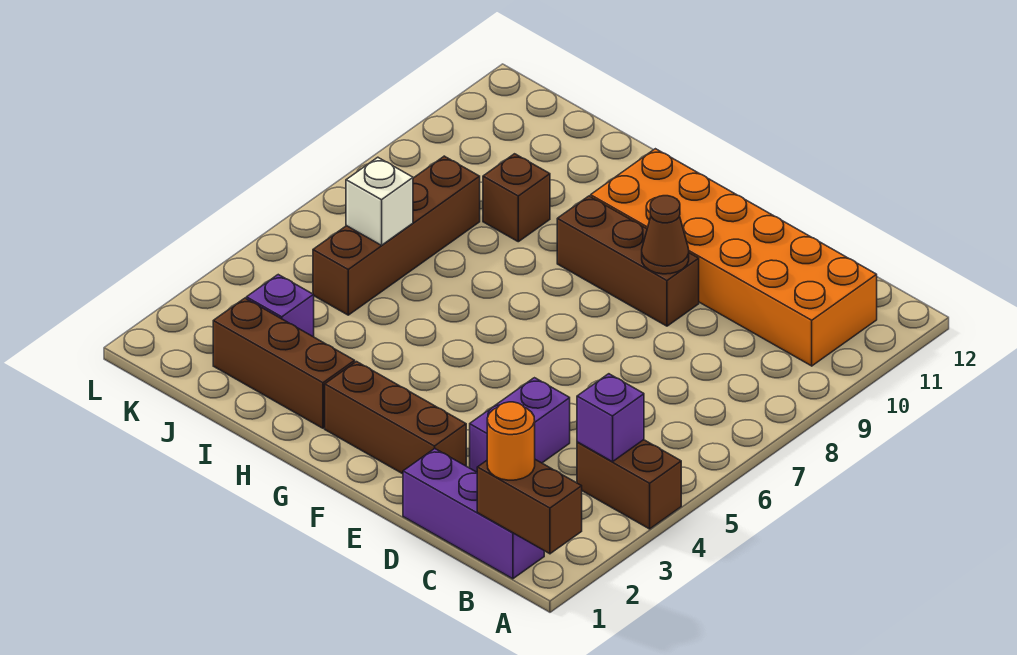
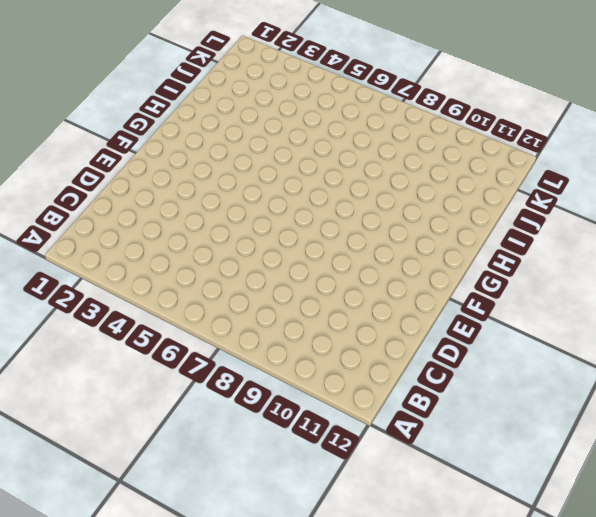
none -> brown 1x2 brick [577,440,681,529]
none -> purple 1x3 brick [403,449,544,579]
none -> orange 2x6 brick [591,149,877,366]

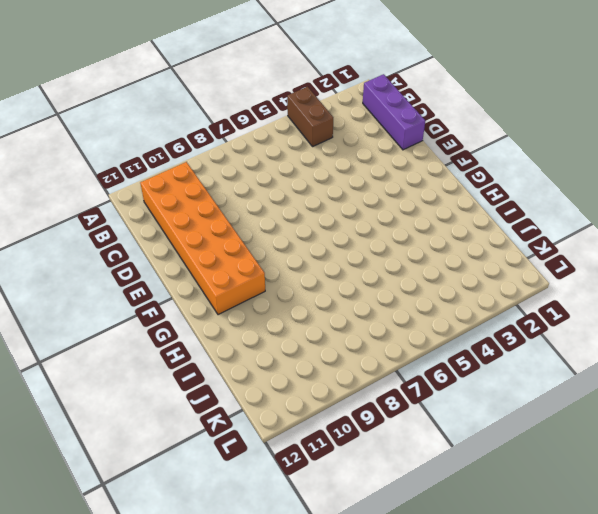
none -> purple 1x2 brick [470,378,570,472]
none -> brown 1x3 brick [325,362,466,474]
none -> brown 1x3 brick [557,196,699,326]

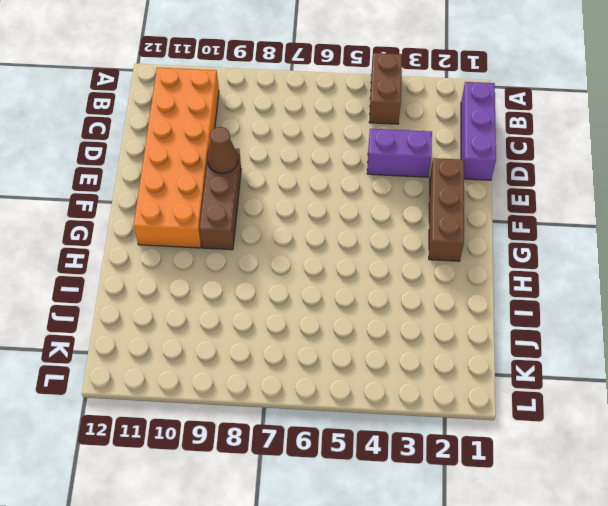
none -> brown 1x3 brick [213,298,355,428]
none -> brown 1x1 brick [483,154,550,242]
none -> purple 1x1 brick [246,275,314,337]

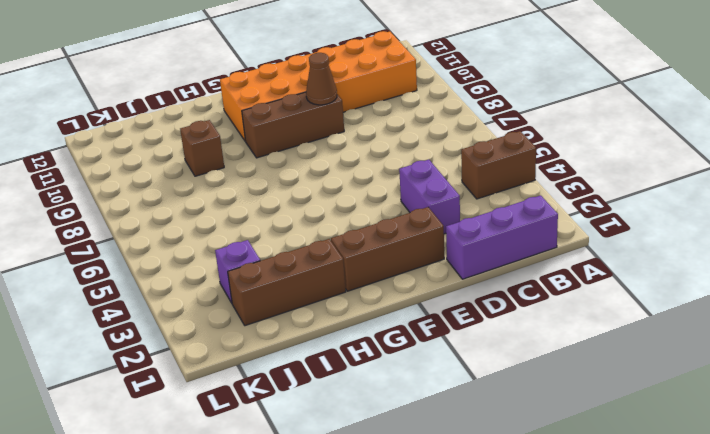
none -> brown 1x4 brick [313,156,480,315]
none -> brown 1x2 brick [477,460,582,554]
none -> purple 1x1 brick [577,374,644,462]

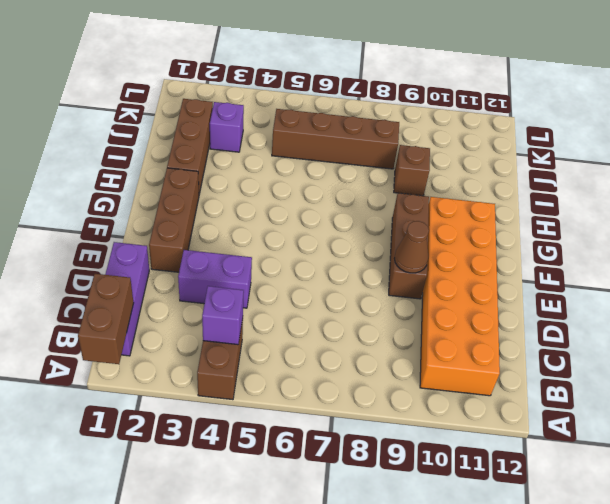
none -> white 1x1 brick [346,157,413,245]
none -> orange 1x1 round brick [487,402,535,480]

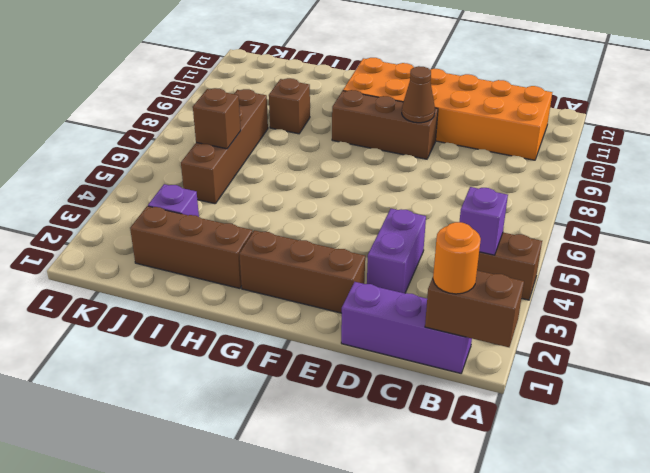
brown 1x1 brick [193,88,241,149] -> white 1x1 brick [346,157,413,245]

